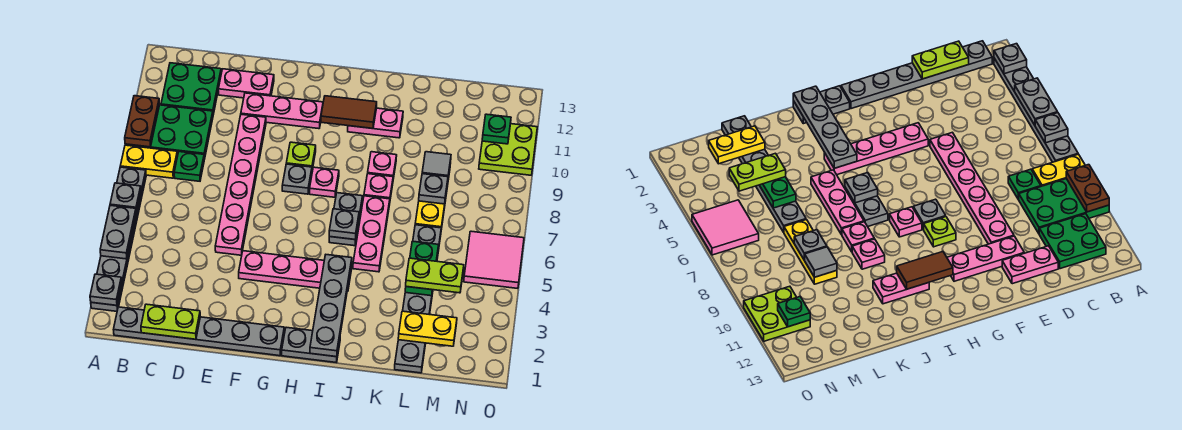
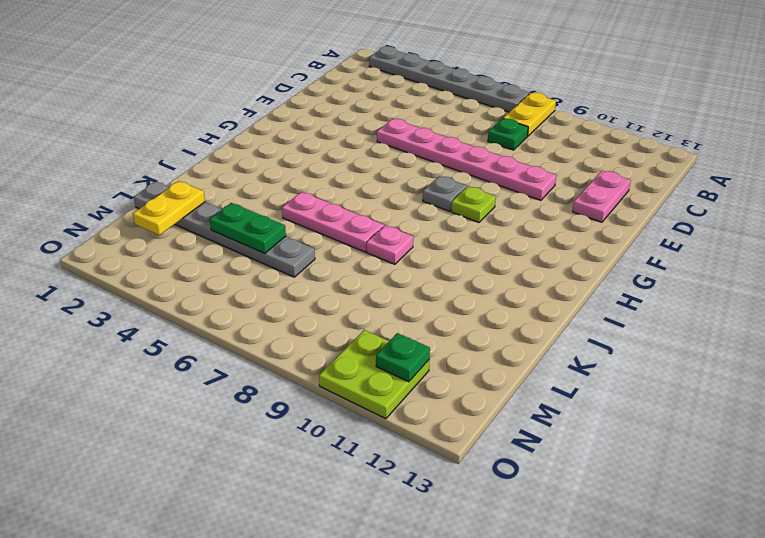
none -> green 2x3 plate [125,105,213,159]
none -> grey 1x6 plate [114,307,284,356]
none -> green 2x2 plate [161,63,221,115]
none -> pink 1x3 plate [241,93,323,129]

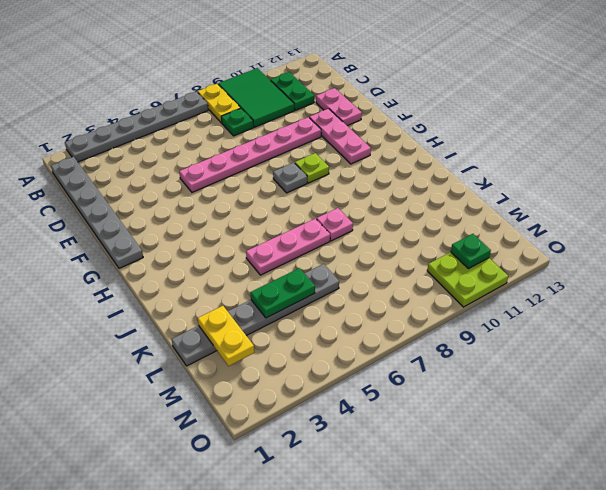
green 2x3 tile [218,68,295,127] -> green 2x3 plate [125,105,213,159]
green 1x2 plate [271,72,314,110] -> green 2x2 plate [161,63,221,115]
none -> pink 1x4 plate [239,251,352,292]
none -> grey 1x2 plate [282,327,340,362]
none -> pink 1x1 plate [310,167,339,197]
none -> grey 1x2 plate [329,193,363,246]

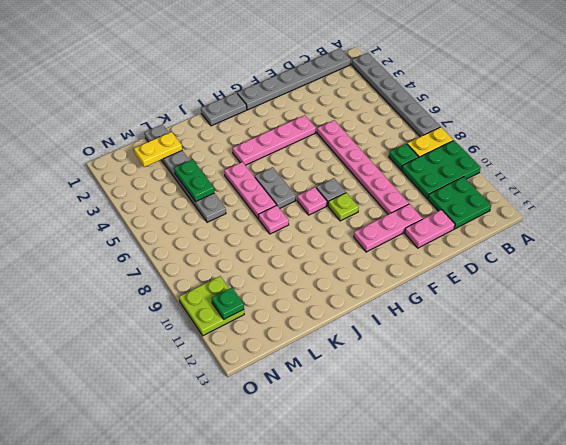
none -> pink 1x2 plate [348,108,403,138]
none -> pink 1x1 plate [368,152,397,179]
none -> yellow 1x3 plate [415,163,451,229]
none -> pink 2x2 tile [464,231,524,289]

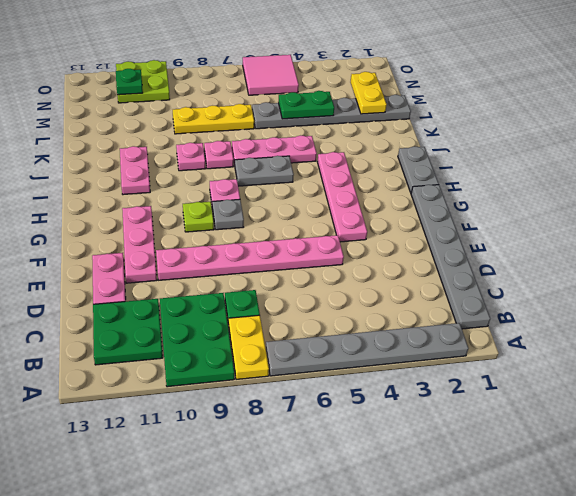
none -> grey 1x1 plate [90,274,122,305]
none -> grey 1x2 plate [100,205,136,259]
none -> grey 1x1 plate [110,183,141,213]
none -> brown 1x2 plate [125,96,160,147]

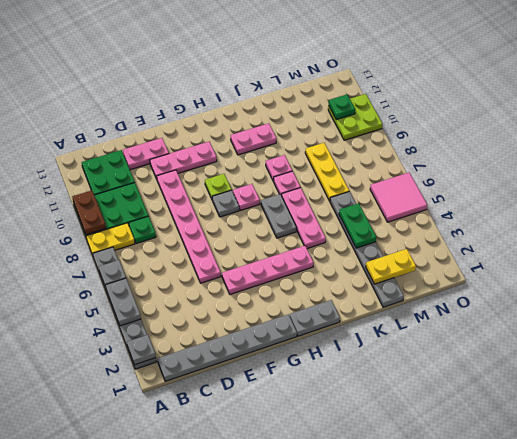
none -> lime 1x2 plate [141,304,200,339]
none -> brown 1x2 tile [321,96,377,128]
none -> grey 1x4 plate [310,255,352,357]
none -> grey 1x1 plate [329,209,359,240]

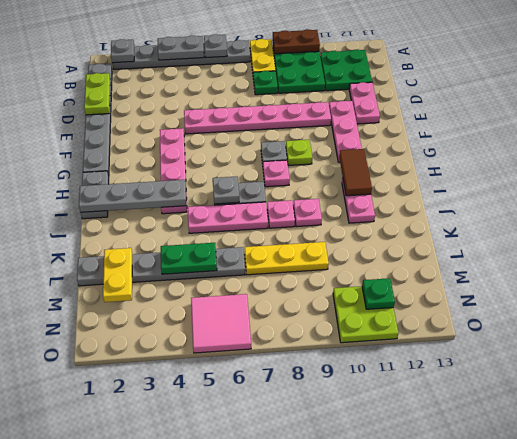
none -> grey 1x1 plate [419,174,448,204]
none -> grey 1x1 tile [422,152,451,177]
none -> lime 1x2 plate [406,258,464,293]

